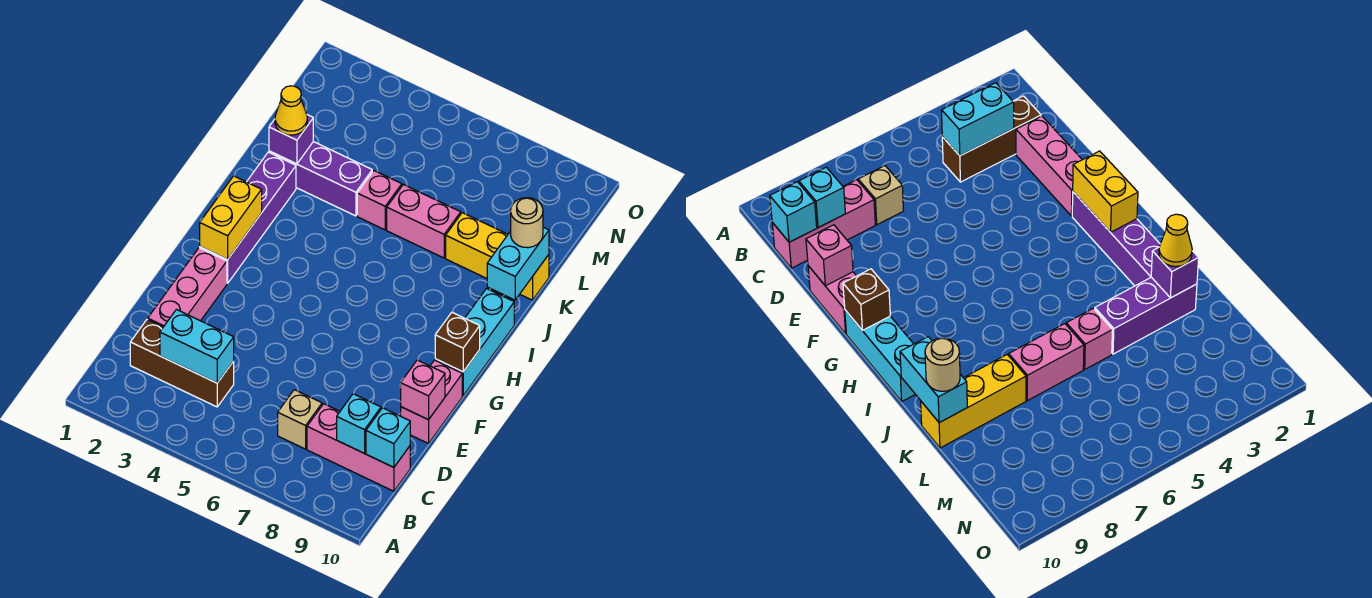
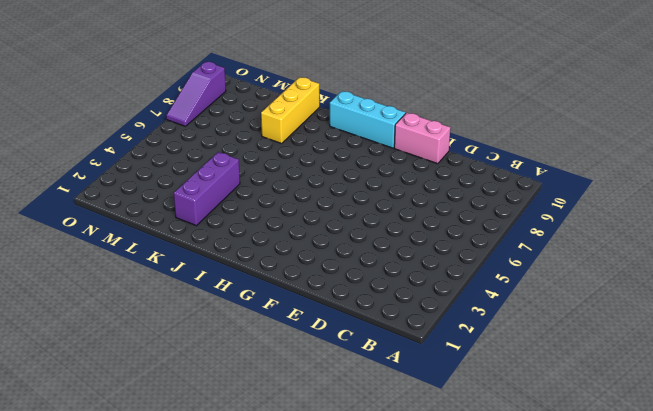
purple 1x3 slope [166,62,226,126] -> none
none -> brown 1x3 brick [130,319,234,407]
none -> tan 1x1 brick [278,390,322,449]
none -> pink 1x3 brick [307,404,410,491]

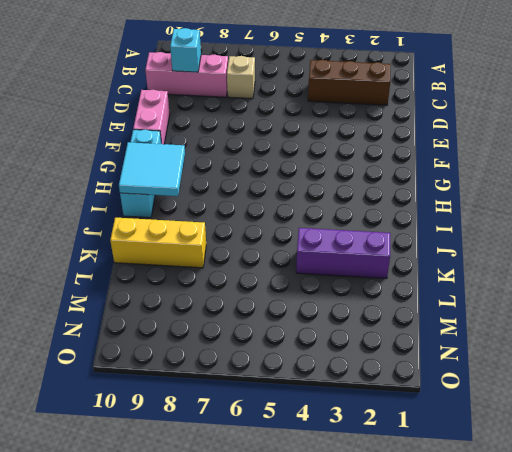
cyan 2x2 tile [119,142,185,196] -> none
none -> pink 1x3 brick [148,248,227,327]
none -> purple 1x4 brick [200,152,296,283]
none -> pink 1x1 brick [357,171,402,230]

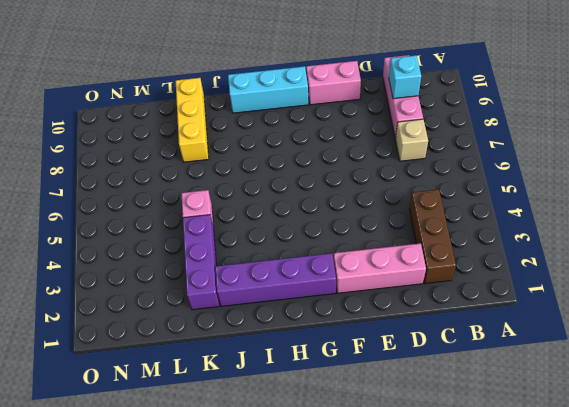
none -> pink 1x2 brick [387,185,461,258]
none -> cyan 1x2 brick [160,310,234,383]
none -> cyan 1x1 brick [366,408,410,467]

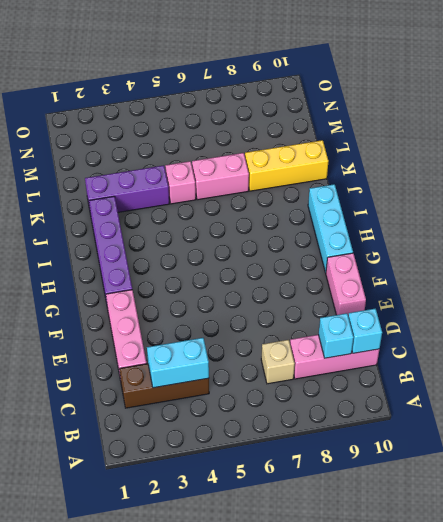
none -> pink 1x1 brick [401,360,445,420]
none -> yellow 1x2 brick [200,176,262,259]
none -> brown 1x1 brick [435,312,480,372]

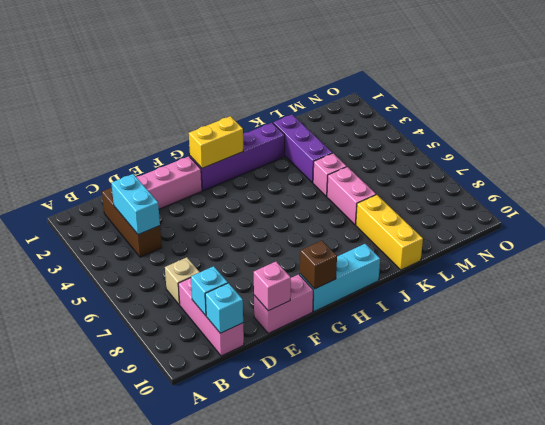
none -> cyan 1x2 brick [487,227,549,300]
none -> purple 1x1 brick [269,115,313,164]
none -> yellow 1x1 cone [275,86,307,135]

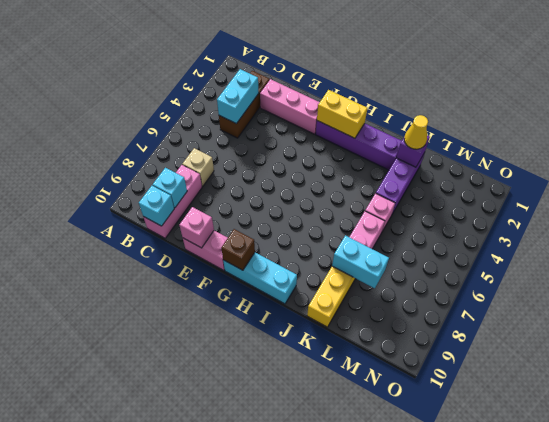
cyan 1x2 brick [332,236,389,288] -> cyan 1x2 brick moved to [487,227,549,300]
none -> tan 1x1 round brick [511,198,543,248]

